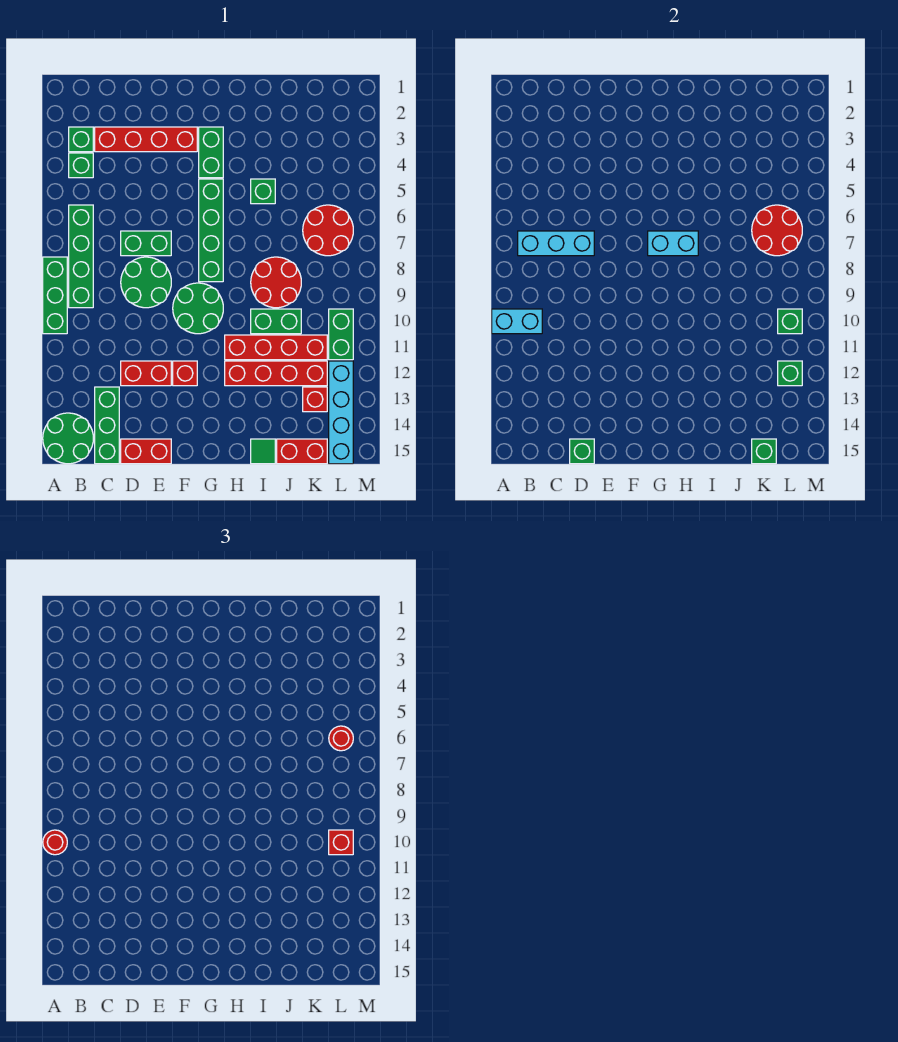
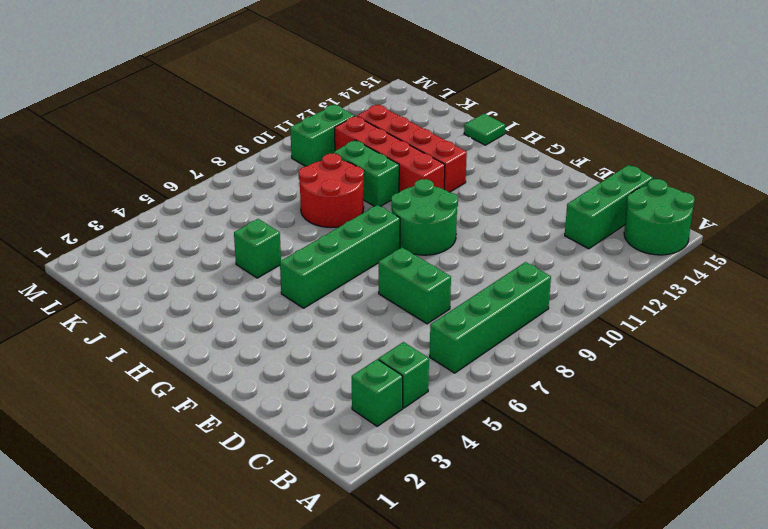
none -> green 1x3 brick [43,257,67,334]
none -> red 1x4 brick [95,127,197,152]
none -> green 2x2 round brick [121,257,171,308]
none -> red 1x2 brick [121,361,171,386]

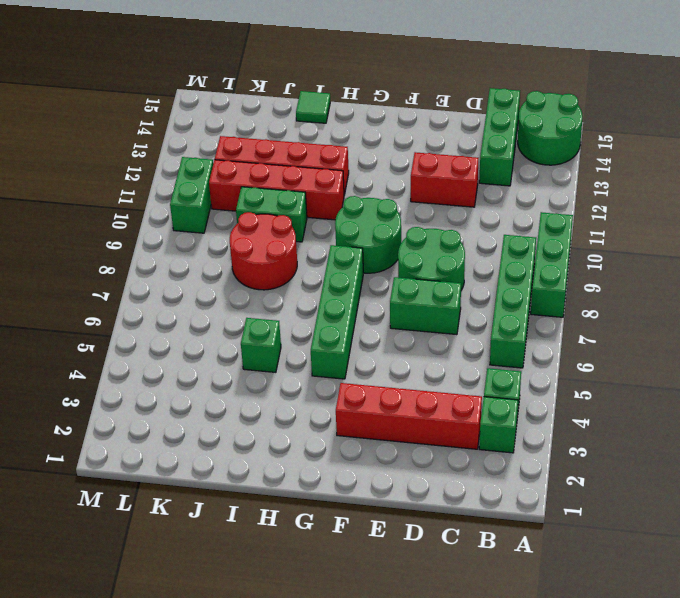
none -> red 1x2 brick [121,439,171,464]
none -> red 1x1 brick [173,361,197,386]
none -> green 1x2 brick [199,127,223,178]
none -> red 1x2 brick [277,439,327,464]

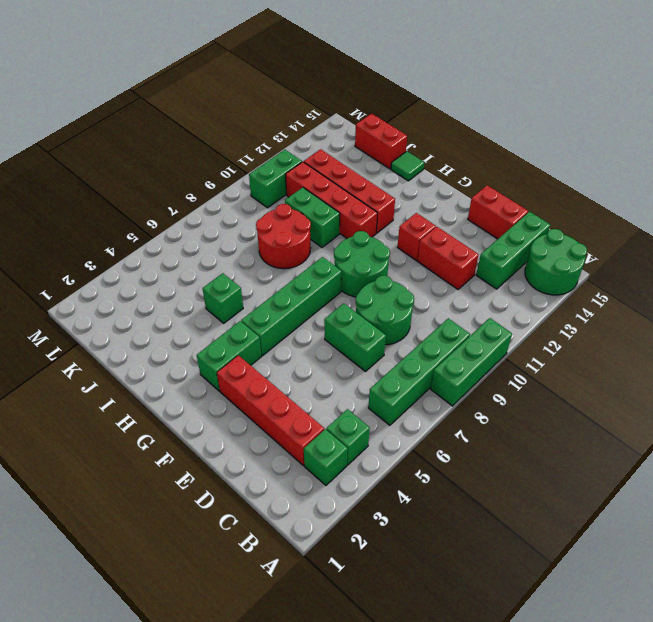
none -> red 2x2 round brick [303,205,353,256]
none -> red 1x1 brick [303,387,327,412]
none -> cyan 1x4 brick [329,361,353,464]
none -> cyan 1x2 brick [492,309,542,334]

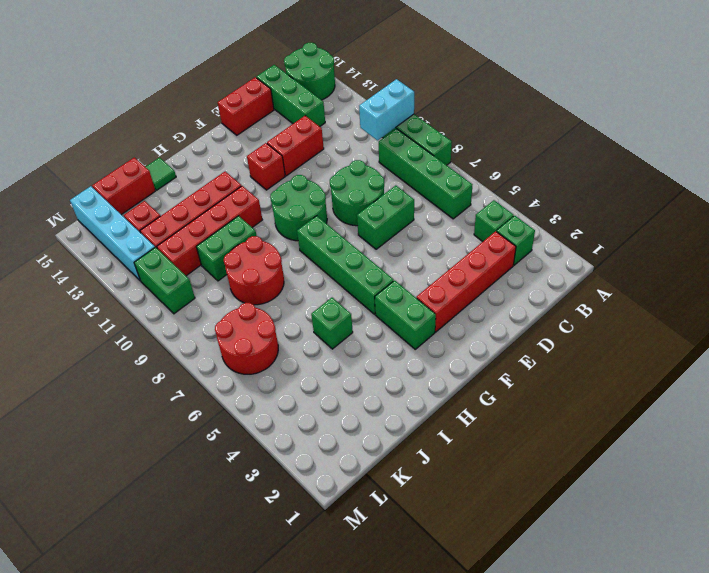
none -> cyan 1x3 brick [518,231,594,256]
none -> green 1x1 brick [570,439,594,464]
none -> cyan 1x2 brick [648,231,698,256]
none -> red 2x2 round brick [752,205,802,256]

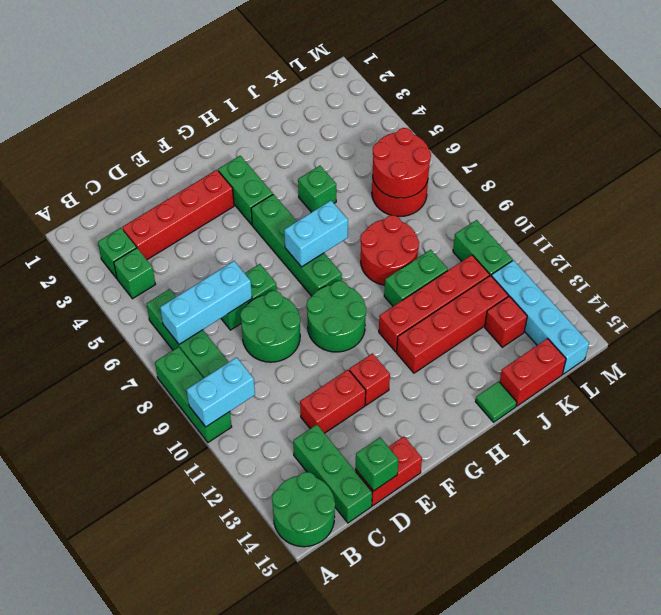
none -> green 1x1 brick [752,439,776,464]
none -> green 1x1 brick [778,309,802,334]
none -> green 1x1 brick [778,361,802,386]
none -> red 1x1 round brick [43,830,67,855]

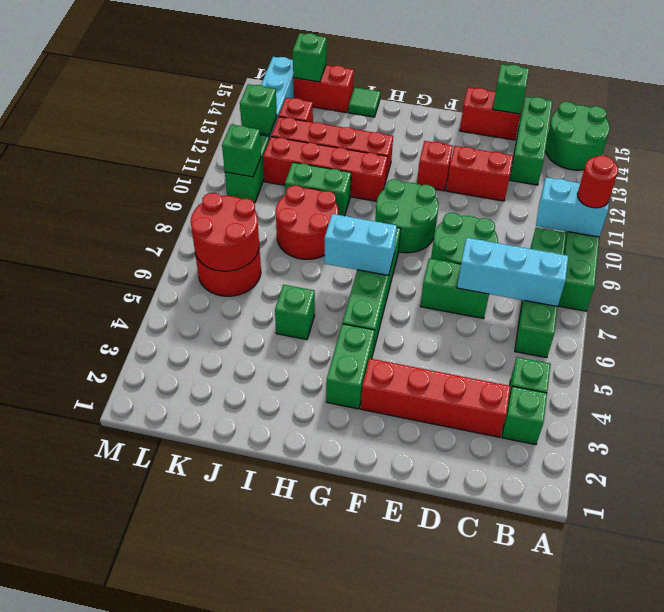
none -> red 1x1 round brick [329,726,353,751]
none -> red 1x1 brick [329,830,353,855]

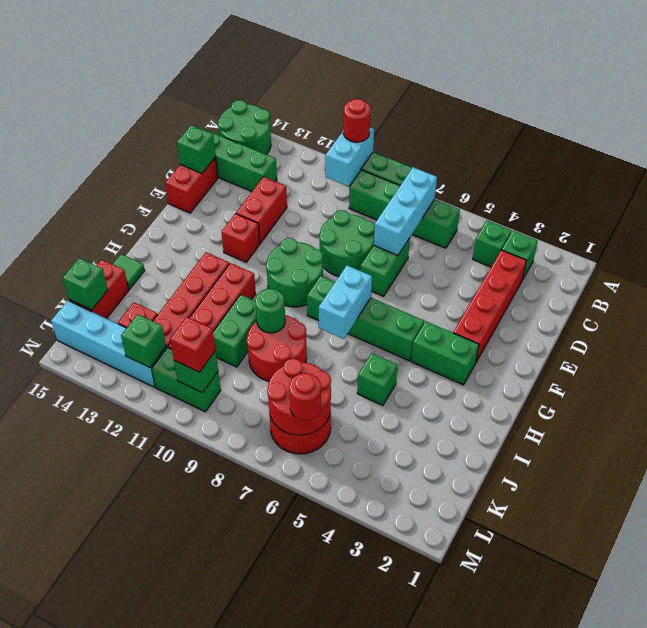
green 1x1 round brick [255,289,285,333] -> none

